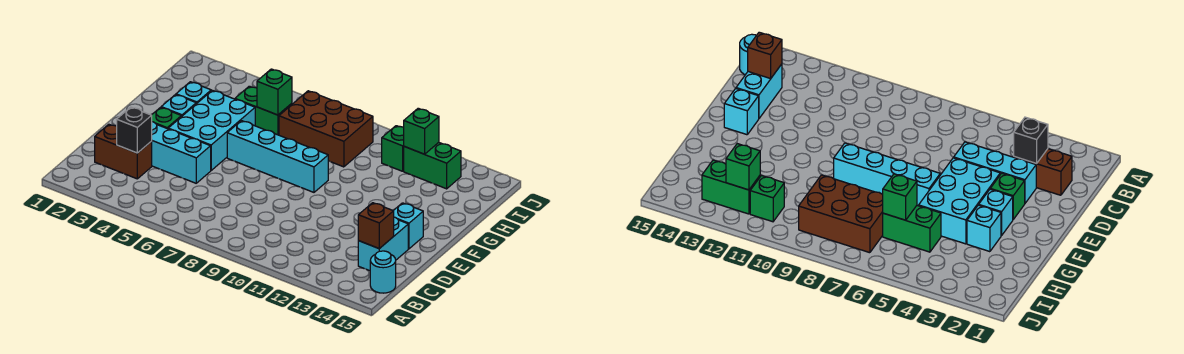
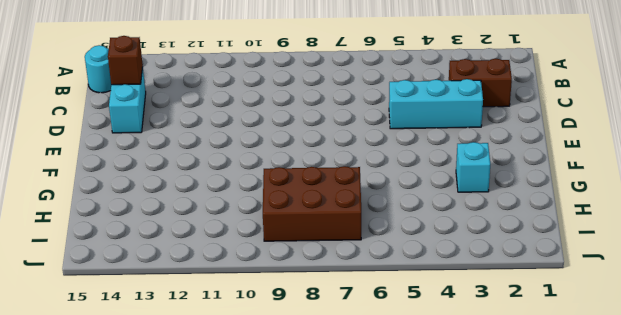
none -> green 1x1 brick [151,107,181,129]
none -> cyan 2x3 brick [168,90,255,170]
none -> cyan 1x1 brick [393,203,423,249]

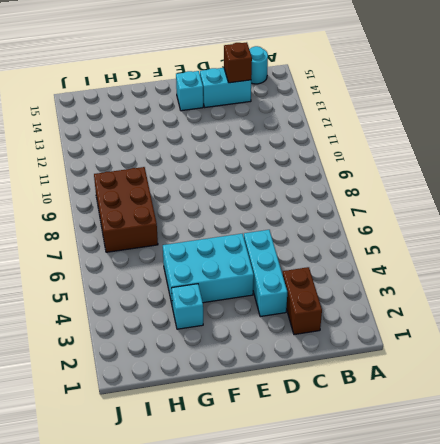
none -> green 1x1 brick [151,107,181,129]
none -> cyan 1x1 brick [161,95,196,117]
none -> cyan 1x4 brick [227,121,328,192]

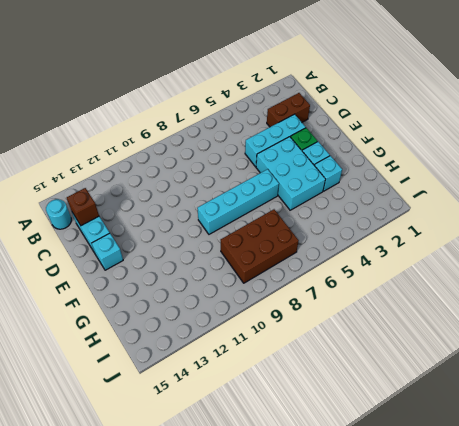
none -> green 1x2 brick [235,86,292,135]
none -> green 1x1 brick [382,126,404,171]
none -> green 1x2 brick [404,143,461,189]

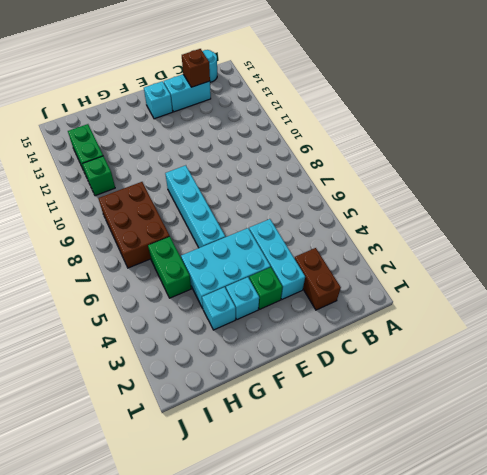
none -> black 1x1 brick [117,107,152,153]
none -> green 1x1 brick [257,69,292,115]
none -> green 1x1 brick [404,108,439,154]

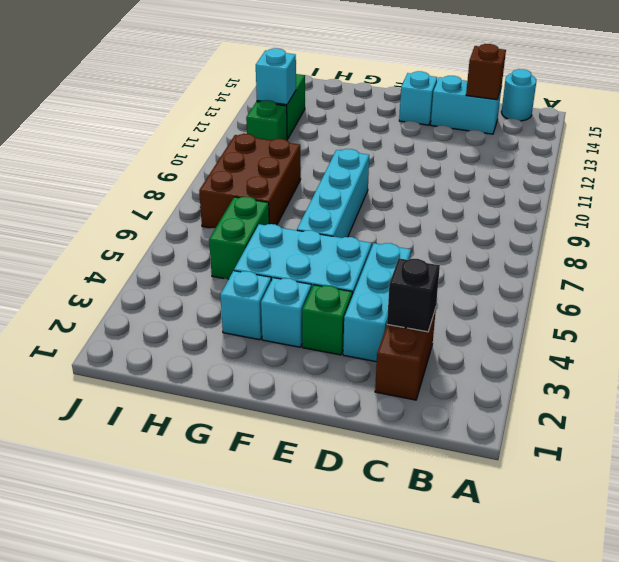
cyan 1x1 brick [256,48,296,105] -> green 1x1 brick [404,108,439,154]
none -> green 1x1 brick [257,69,292,115]

